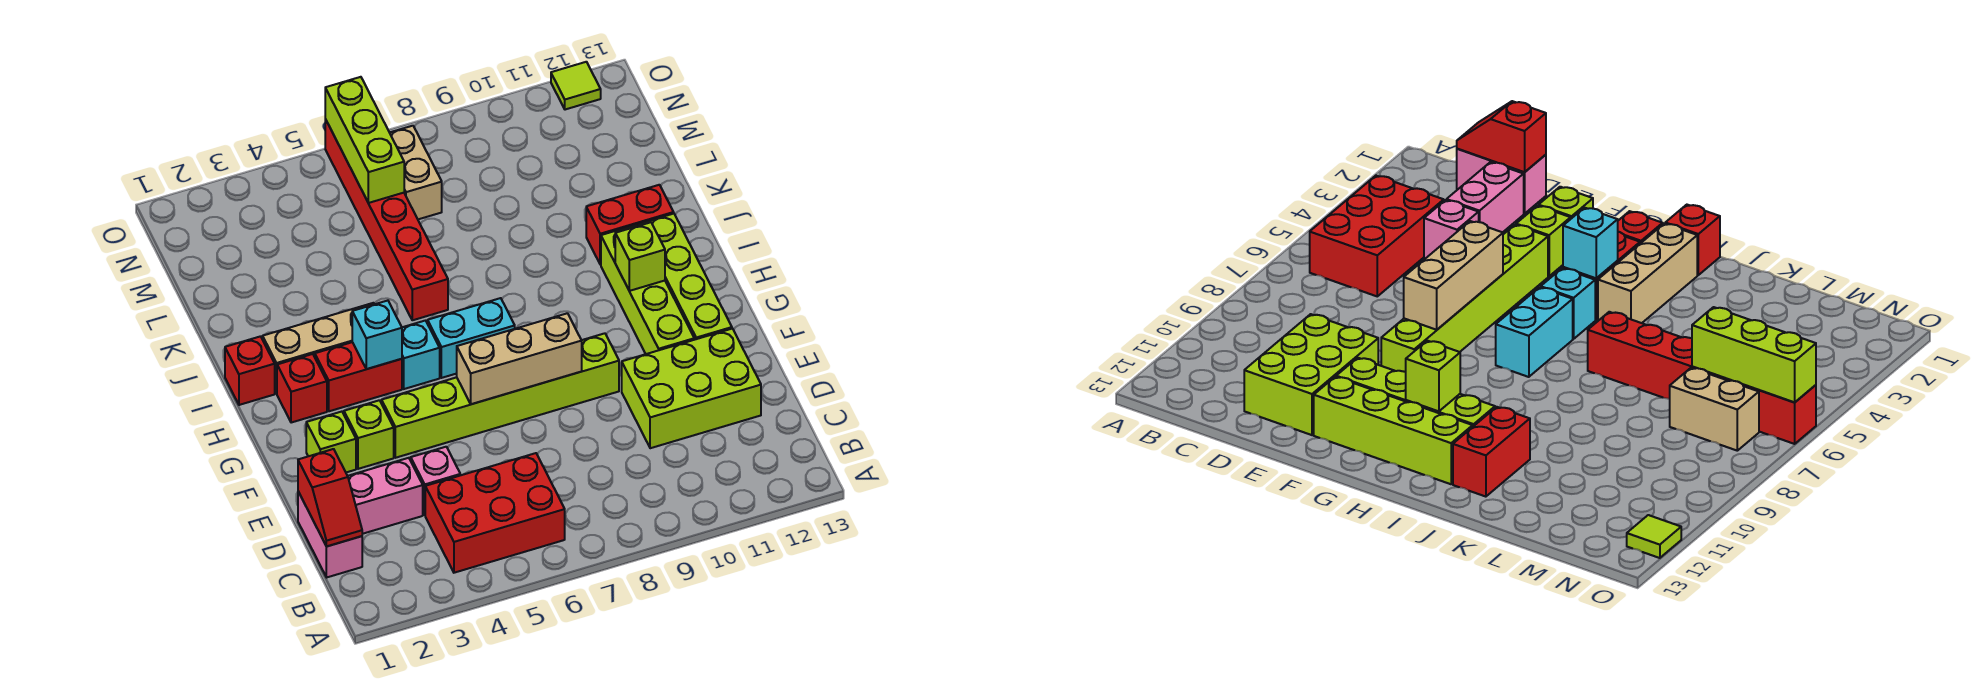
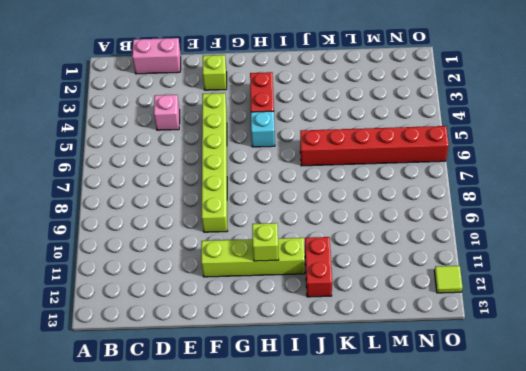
none -> red 2x3 brick [425,453,565,573]
none -> pink 1x2 brick [348,458,423,534]
none -> lime 2x3 brick [622,329,761,448]

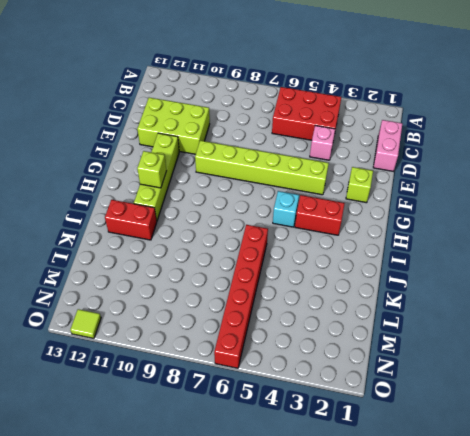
none -> pink 1x2 brick [348,458,423,534]
none -> lime 1x1 brick [344,400,394,469]
none -> lime 1x4 brick [638,214,732,340]

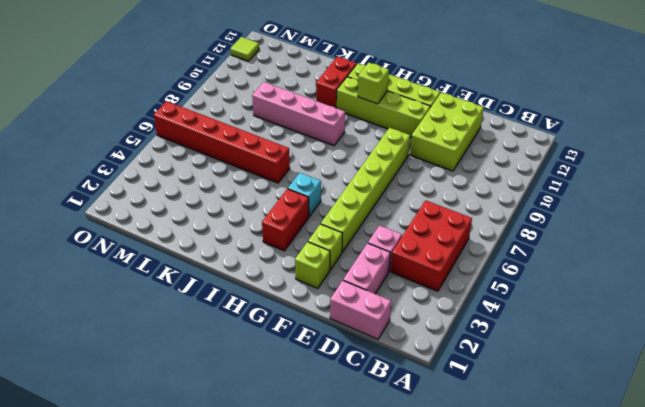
pink 1x4 brick [252,82,345,146] -> none
none -> red 1x1 brick [277,354,327,423]
none -> cyan 1x2 brick [428,298,515,378]
none -> red 1x1 brick [225,336,275,405]

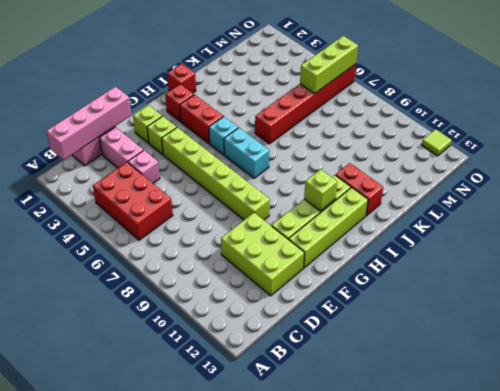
pink 1x4 brick [46,87,131,160] -> red 1x2 slope [298,449,362,546]
none -> tan 1x3 brick [263,303,374,394]
none -> tan 1x2 brick [390,126,442,219]
none -> tan 1x3 brick [457,313,582,404]

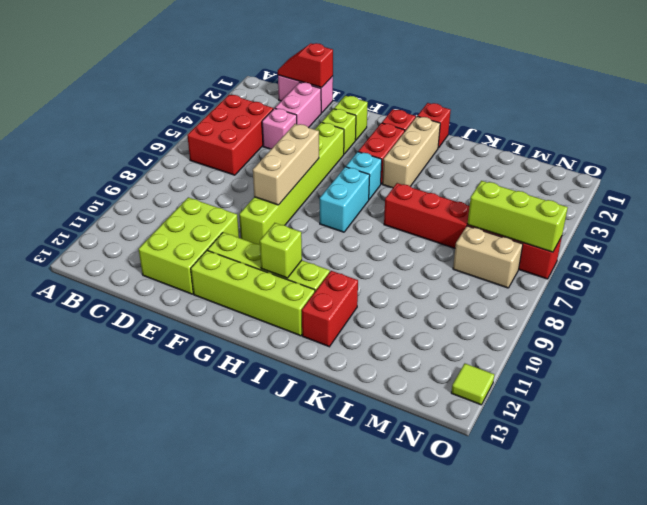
none -> cyan 1x1 brick [352,301,402,369]

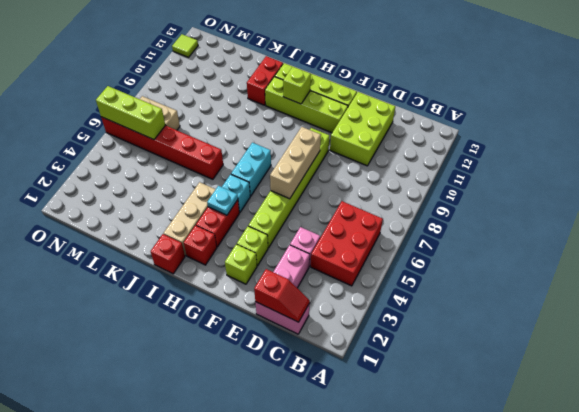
cyan 1x1 plate [207,186,238,215] -> cyan 1x1 brick [352,301,402,369]

